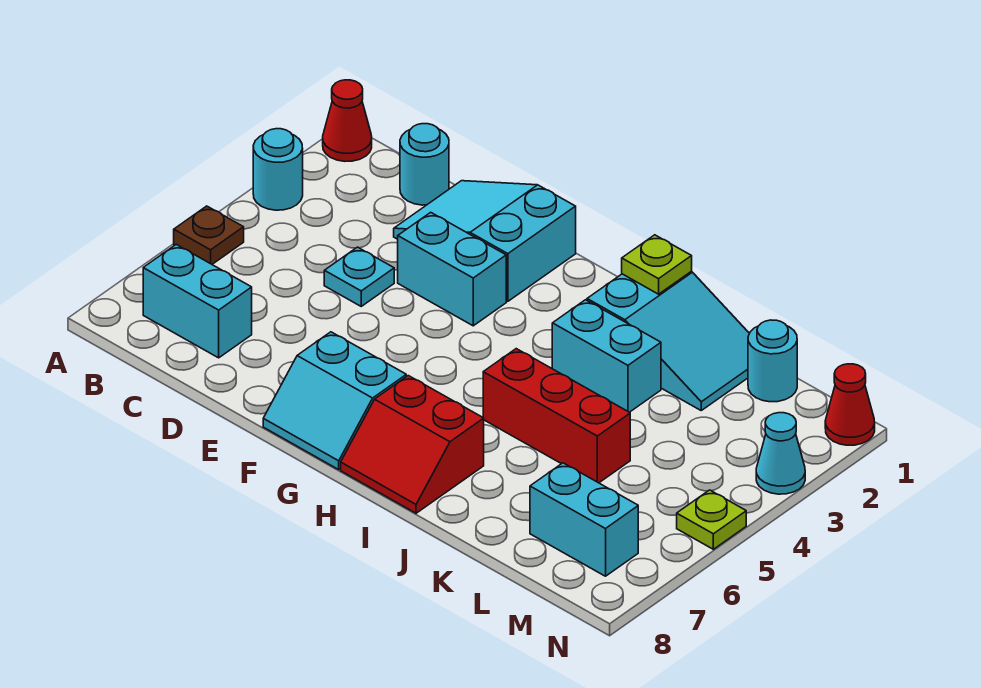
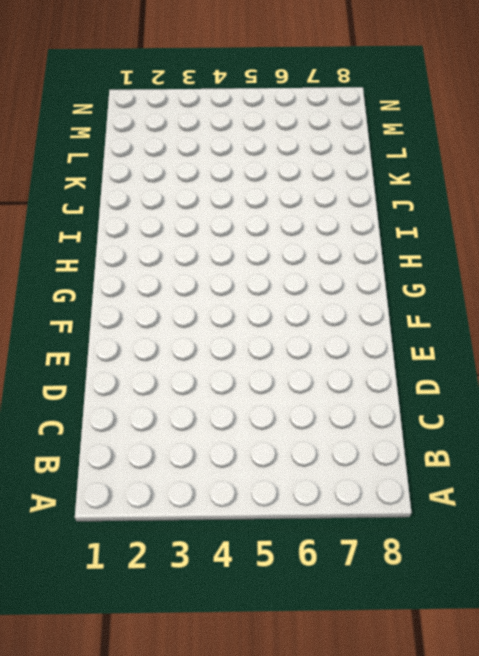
none -> red 1x1 cone [323,80,372,161]
none -> cyan 1x1 round brick [253,129,303,210]
none -> brown 1x1 plate [174,206,244,264]

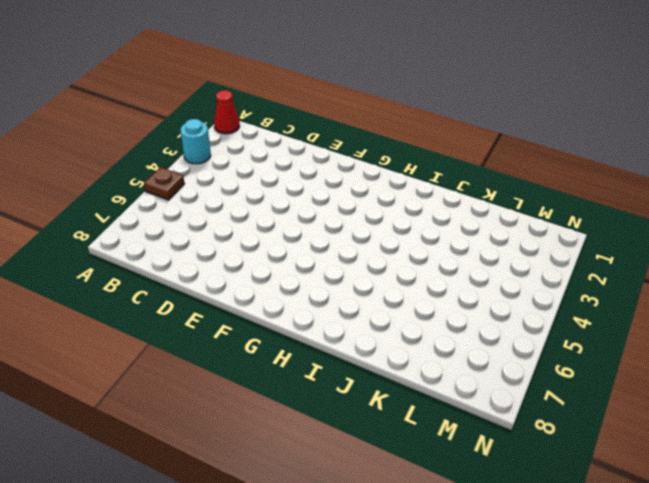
none -> cyan 1x2 brick [143,245,252,358]
none -> cyan 1x1 round brick [400,124,449,205]
none -> cyan 2x3 slope [394,181,576,301]

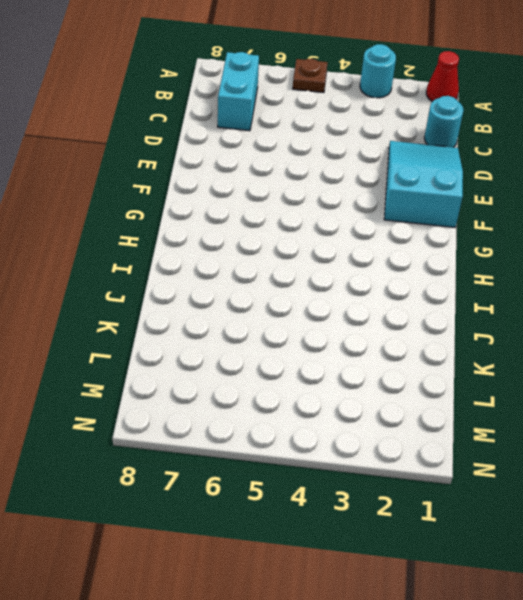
none -> cyan 1x1 plate [324,247,394,306]
none -> cyan 1x2 brick [398,212,506,326]
none -> cyan 2x2 slope [263,332,406,469]

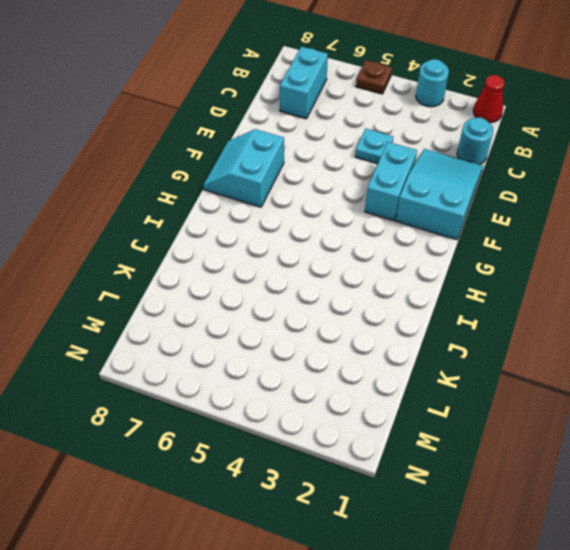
none -> red 2x2 slope [341,376,484,513]
none -> cyan 2x3 slope [587,271,750,410]
none -> cyan 1x2 brick [552,300,661,412]

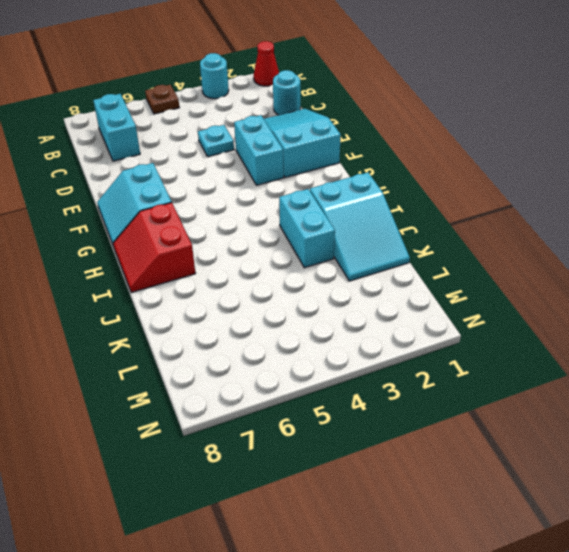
none -> red 1x3 brick [483,349,630,483]
none -> cyan 1x1 round brick [748,320,797,402]
none -> cyan 1x2 brick [530,463,638,576]

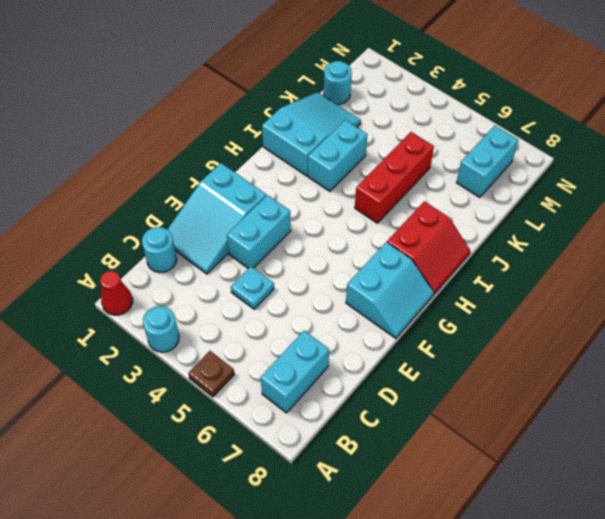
none -> red 1x1 cone [825,364,875,445]
none -> cyan 1x1 cone [756,413,805,494]
none -> lime 1x1 plate [677,490,746,549]

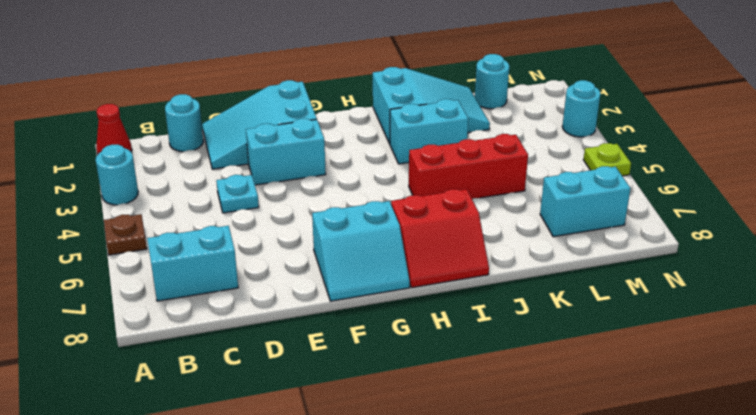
cyan 1x1 round brick [562,80,600,137] -> cyan 1x1 cone [756,413,805,494]
none -> red 1x1 cone [825,364,875,445]
none -> lime 1x1 plate [622,235,692,294]

